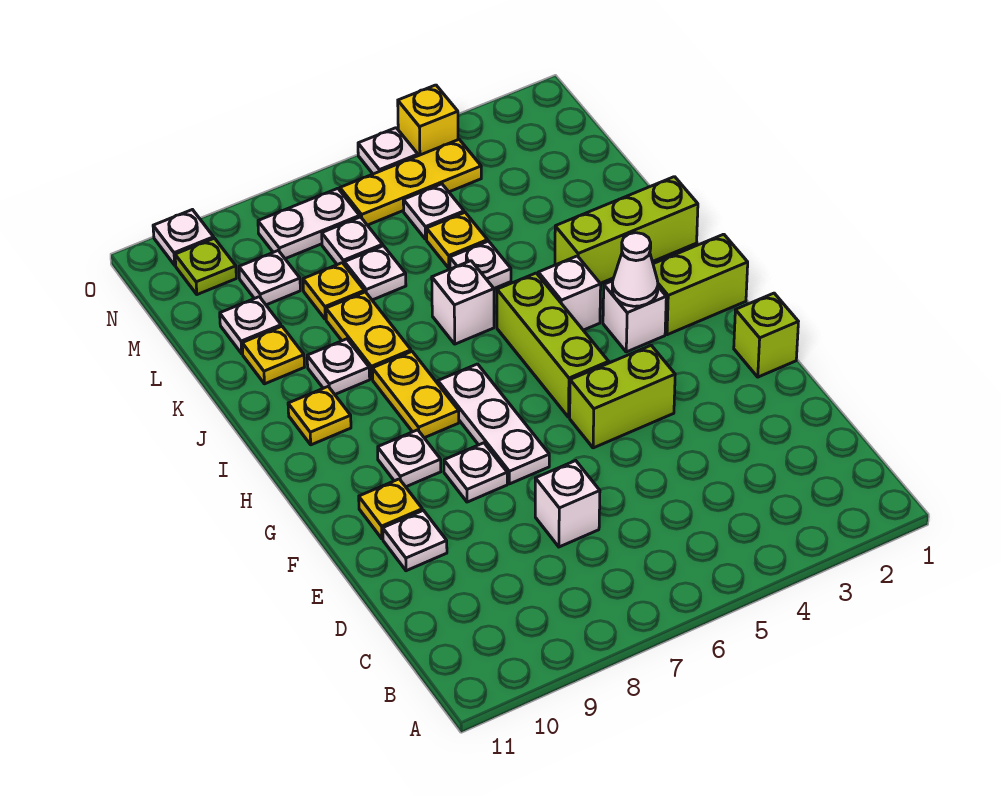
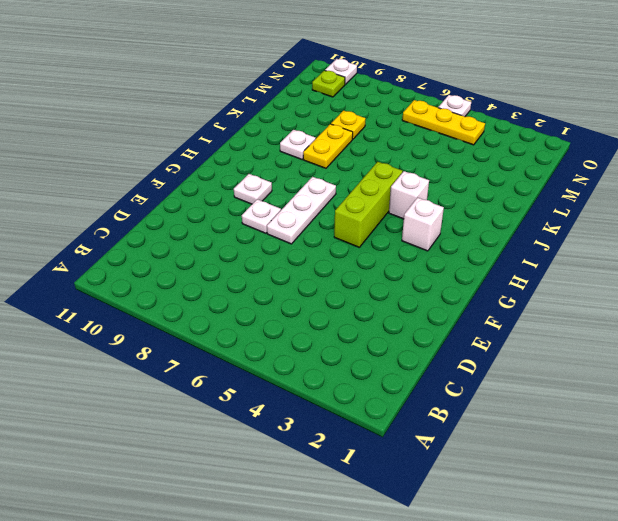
none -> white 1x1 brick [535,461,600,547]
none -> white 1x1 plate [383,510,447,571]
none -> lime 1x1 brick [734,293,798,377]
none -> lime 1x2 brick [570,345,675,448]

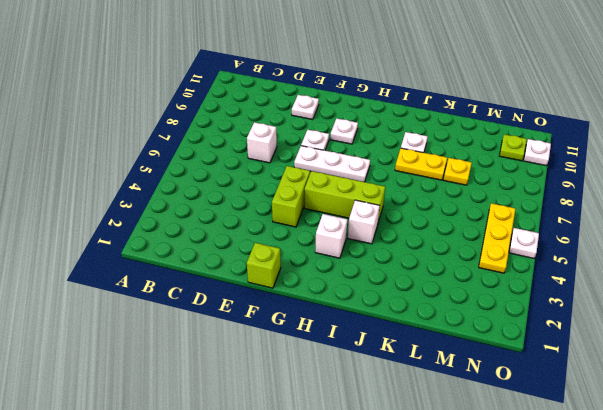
none -> yellow 1x1 plate [359,479,422,539]
none -> lime 1x2 brick [653,234,748,335]
none -> yellow 1x2 plate [372,352,459,438]
none -> yellow 1x1 plate [288,387,351,445]

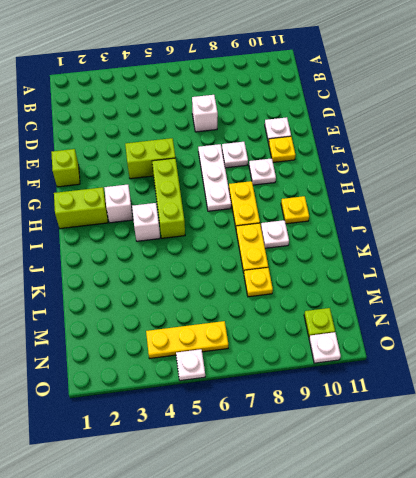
none -> lime 1x3 brick [555,177,698,283]
none -> white 1x1 brick [432,261,494,344]
none -> white 1x1 plate [450,241,511,288]
none -> yellow 1x1 plate [242,326,304,384]

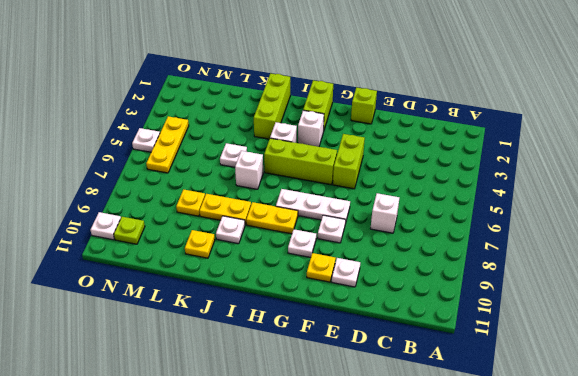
none -> yellow 1x1 plate [288,387,351,445]
none -> yellow 1x1 plate [426,213,488,268]
none -> white 1x1 plate [344,246,406,300]
none -> white 1x1 plate [220,297,281,354]

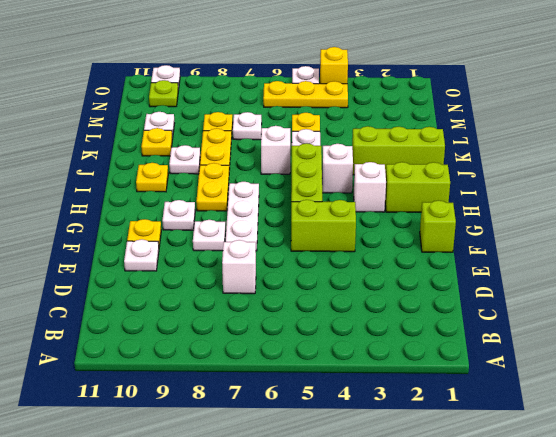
none -> white 1x1 plate [403,184,464,239]
none -> white 1x1 plate [322,217,383,265]
none -> white 1x1 plate [239,251,300,305]
none -> white 1x2 plate [258,188,360,259]

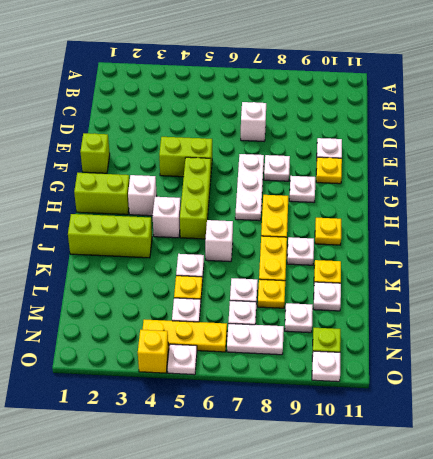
none -> white 1x1 cone [612,233,658,306]

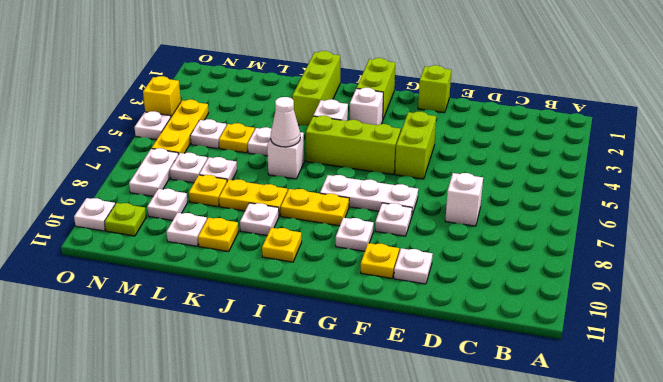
white 1x1 cone [271,97,300,147] -> white 1x1 cone moved to [612,233,658,306]

